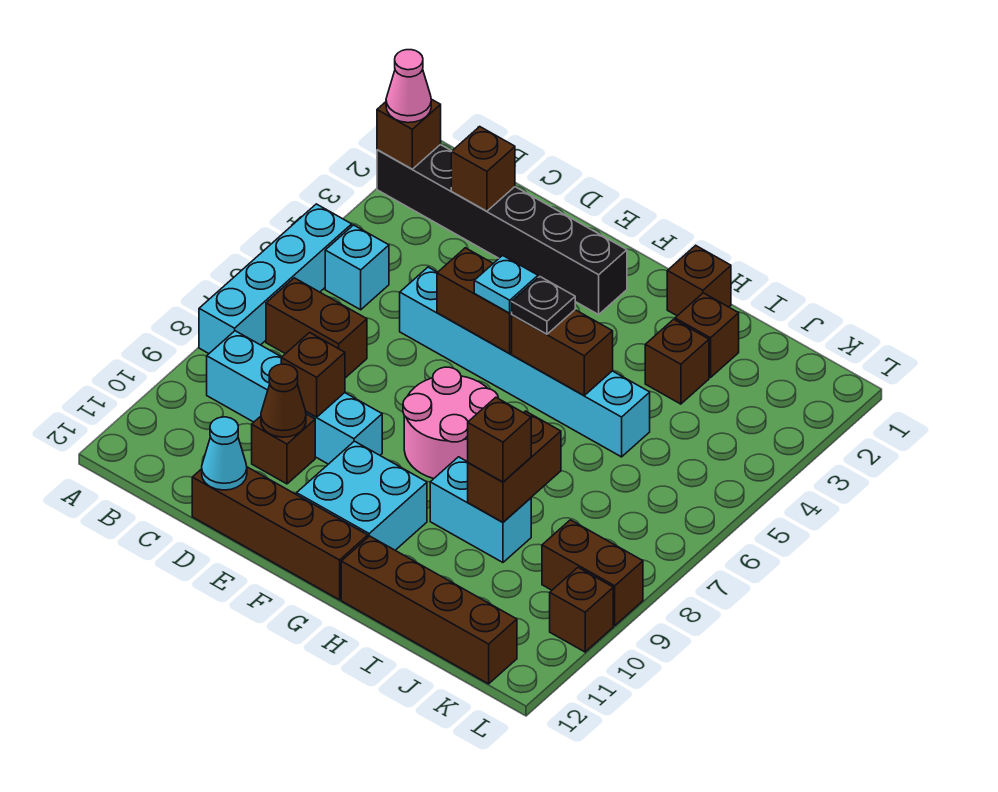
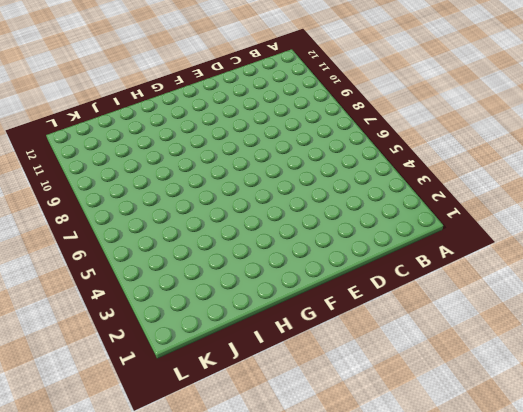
none -> black 1x6 brick [377,145,627,314]
none -> cyan 1x4 brick [199,204,352,353]
none -> cyan 1x1 brick [325,225,389,310]

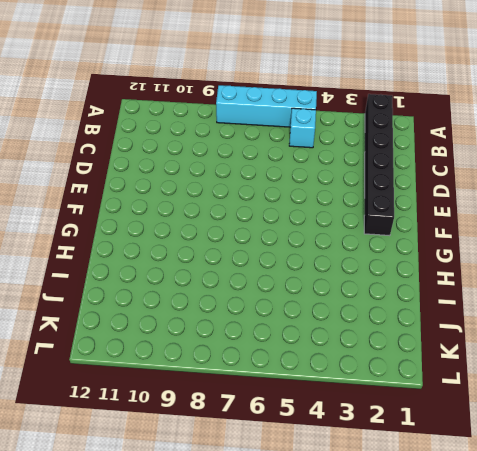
none -> brown 1x2 brick [266,278,367,378]
none -> cyan 1x4 brick [207,331,382,464]
none -> cyan 1x6 brick [400,267,650,457]

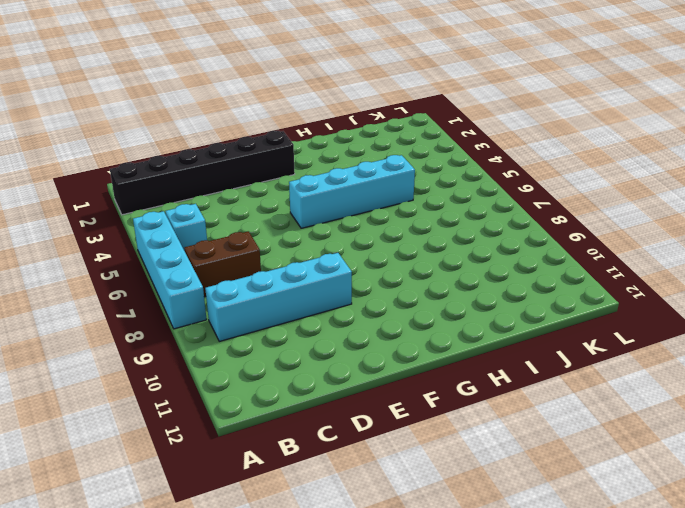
cyan 1x4 brick [289,155,415,228] -> cyan 1x6 brick [400,267,650,457]
none -> brown 1x1 brick [252,414,315,484]
none -> brown 1x4 brick [192,467,368,600]
none -> pink 2x2 round brick [403,367,498,479]

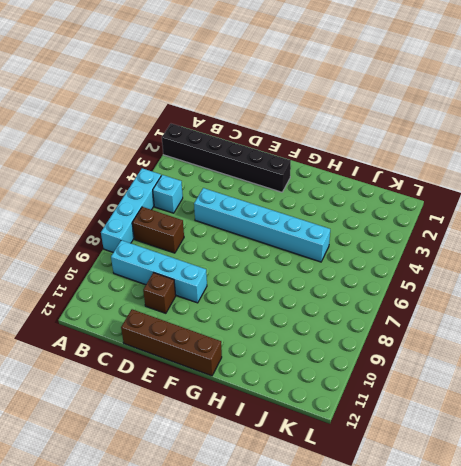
none -> pink 2x2 round brick [403,367,498,479]
none -> cyan 2x2 brick [297,441,427,550]
none -> brown 1x1 brick [667,245,731,316]

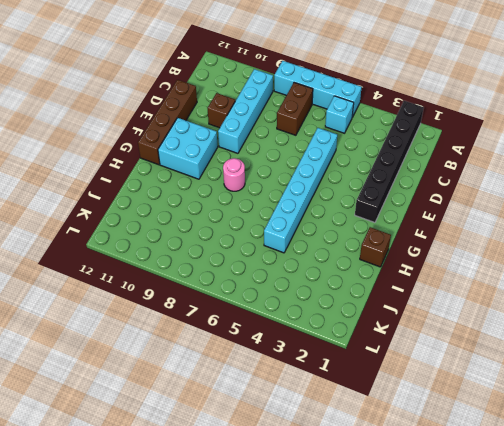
pink 1x1 round brick [223,158,245,191] -> pink 2x2 round brick [403,367,498,479]
none -> cyan 1x2 brick [430,457,531,562]
none -> brown 1x4 brick [341,536,517,684]
none -> brown 1x1 brick [675,293,739,378]

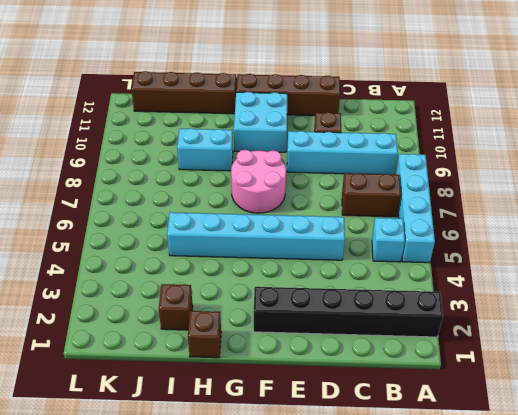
none -> brown 1x1 brick [645,319,709,404]
none -> brown 1x2 brick [542,520,643,625]
none -> brown 1x1 brick [550,568,613,652]

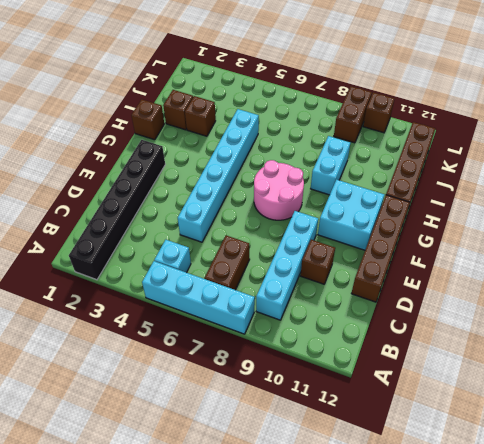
none -> brown 1x1 brick [377,99,441,169]
none -> brown 1x1 brick [451,127,515,211]
none -> brown 1x1 brick [281,333,345,417]

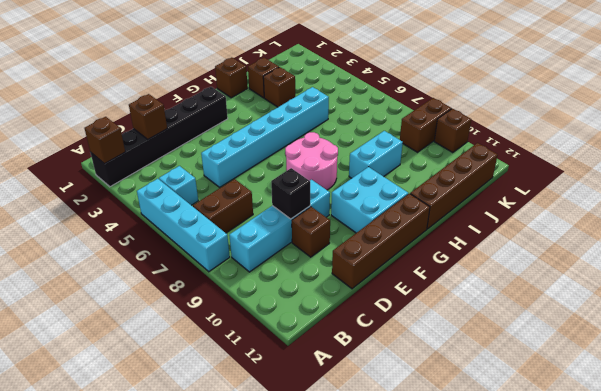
black 1x1 brick [271,168,310,219] -> brown 1x1 brick [281,333,345,417]
none -> brown 1x1 cone [261,364,306,437]
none -> cyan 1x1 cone [202,417,247,490]
none -> brown 1x2 brick [437,248,512,354]

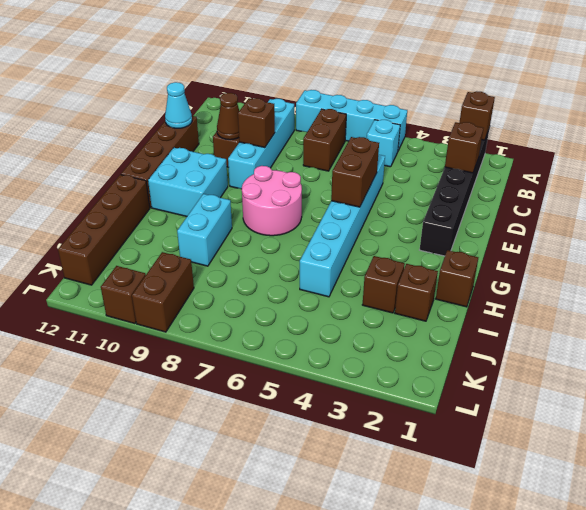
none -> brown 1x2 brick [512,310,613,395]
none -> brown 1x2 brick [468,411,561,522]
none -> pink 1x1 cone [386,50,431,123]

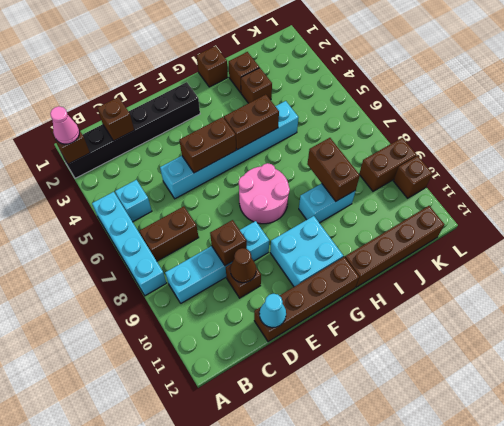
none -> cyan 1x1 plate [474,255,538,313]
none -> black 1x1 plate [512,277,575,334]
none -> brown 1x1 brick [468,397,531,482]

